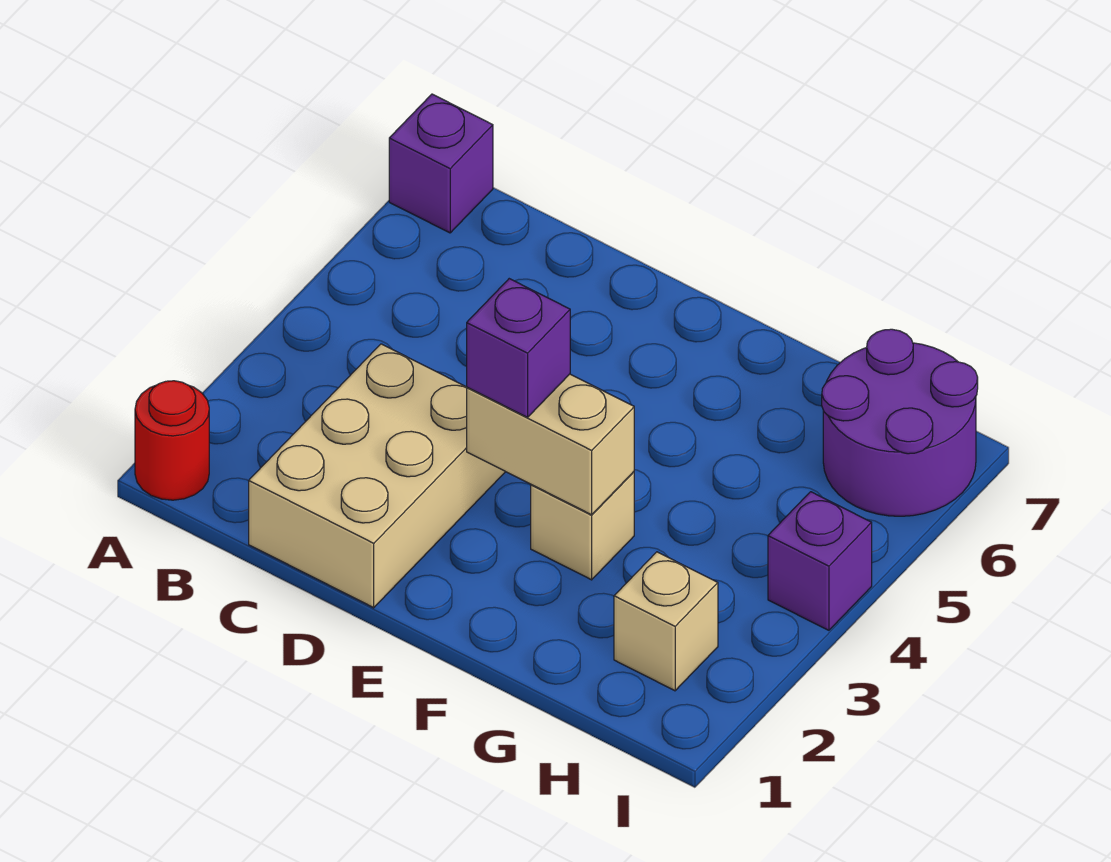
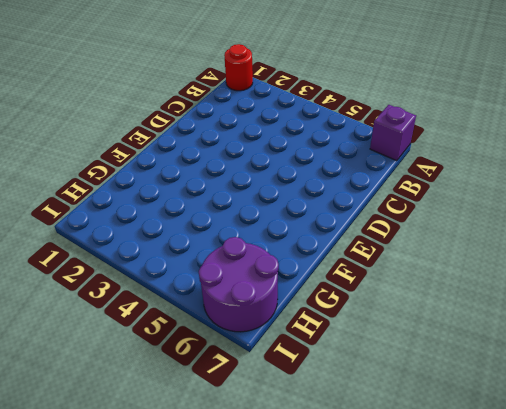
none -> tan 2x3 brick [249,344,505,608]
none -> tan 1x1 brick [531,472,634,580]

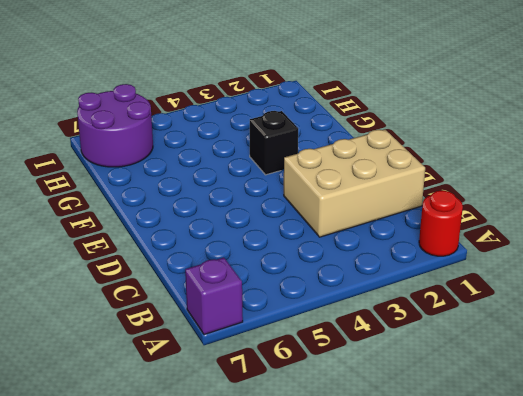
black 1x1 brick [250,111,298,175] -> tan 1x1 brick [531,472,634,580]
none -> tan 1x1 brick [614,552,718,691]
none -> purple 1x1 brick [768,492,872,630]

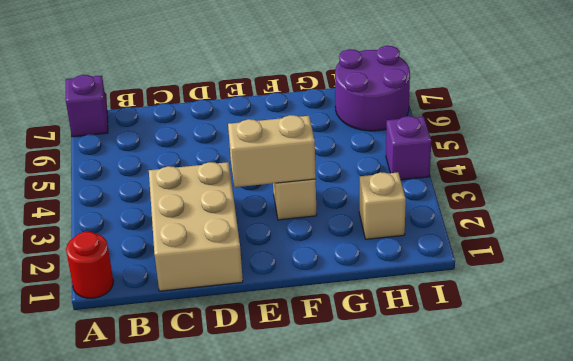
none -> purple 1x1 brick [467,279,570,417]

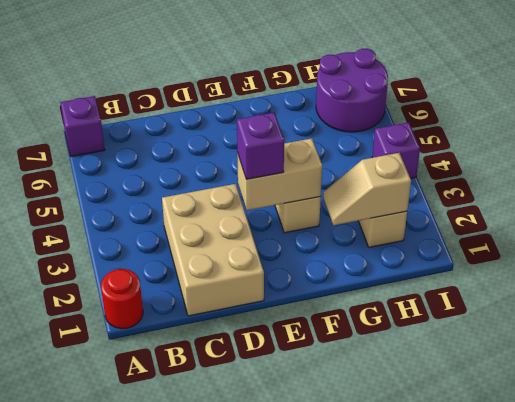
tan 1x2 slope [323,153,411,225] -> none

